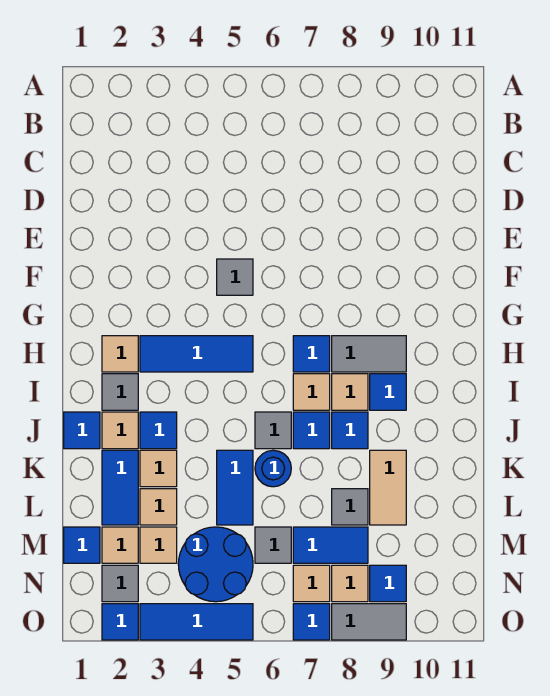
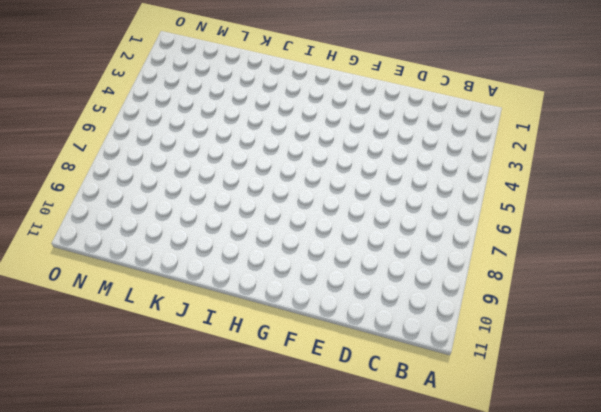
none -> grey 1x1 tile [217,259,253,295]
none -> tan 1x1 tile [102,336,138,372]
none -> blue 1x3 tile [140,336,253,372]
none -> blue 1x1 tile [293,336,330,372]

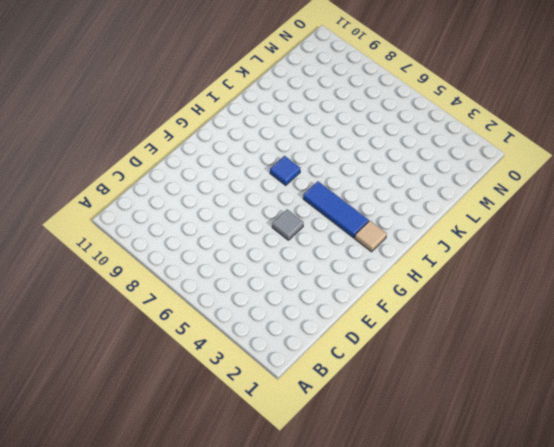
none -> grey 1x2 tile [332,336,406,372]
none -> grey 1x1 tile [102,374,138,410]
none -> tan 1x1 tile [293,374,330,410]
none -> tan 1x1 tile [332,374,368,410]

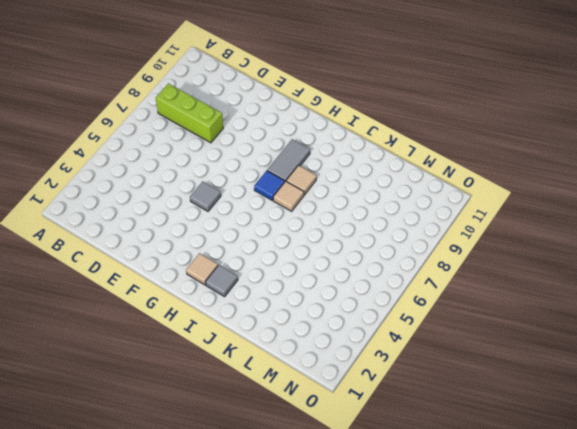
lime 1x3 brick [156,84,223,143] -> none
none -> blue 1x3 tile [140,336,253,372]
none -> blue 1x1 tile [370,374,406,410]
none -> blue 1x1 tile [64,412,100,449]
none -> tan 1x1 tile [102,412,138,449]

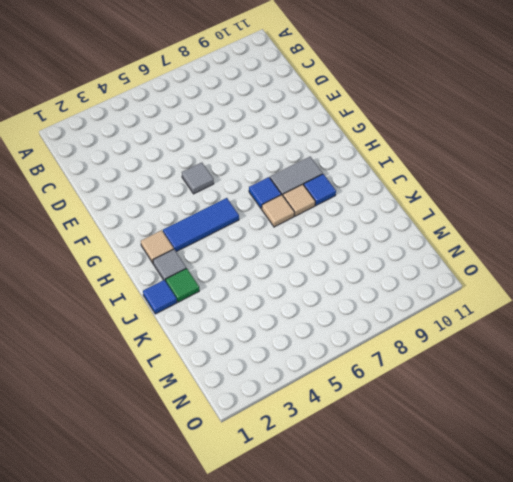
green 1x1 tile [166,268,199,302] -> tan 1x1 tile [102,412,138,449]
none -> blue 1x1 tile [140,412,177,449]
none -> grey 1x1 tile [255,412,291,449]
none -> blue 1x1 tile [293,412,330,449]
none -> blue 1x1 tile [332,412,368,449]

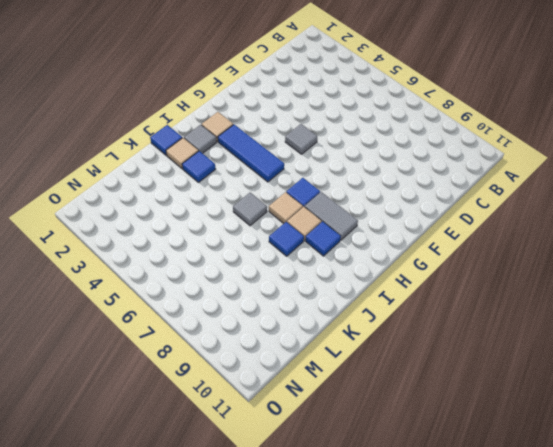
none -> blue 1x1 tile [293,412,330,449]
none -> blue 1x2 tile [102,450,138,525]
none -> tan 1x1 tile [140,450,177,487]
none -> blue 1x2 tile [217,450,253,525]

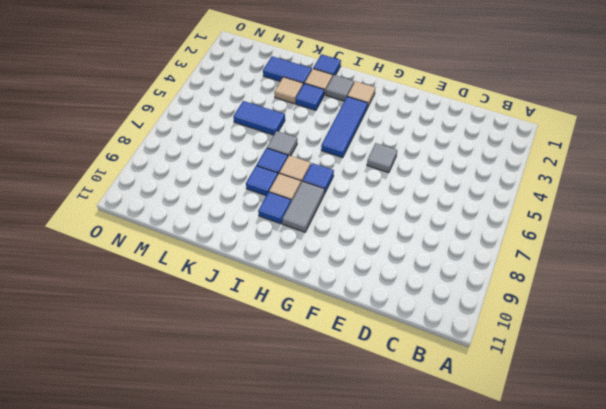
none -> blue 1x1 round brick [255,450,291,487]
none -> tan 1x2 tile [370,450,406,525]
none -> tan 1x1 tile [140,489,177,525]
none -> grey 1x1 tile [332,489,368,525]

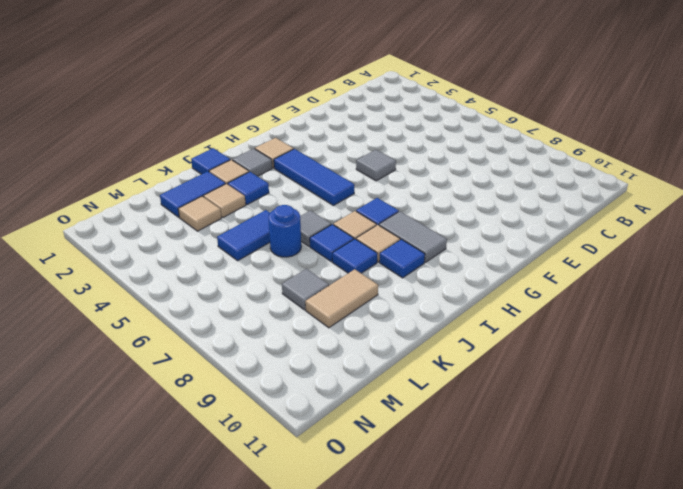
none -> blue 1x1 tile [64,527,100,563]
none -> tan 1x1 tile [102,527,138,563]
none -> tan 1x1 tile [140,527,177,563]
none -> blue 2x2 round brick [178,527,253,602]

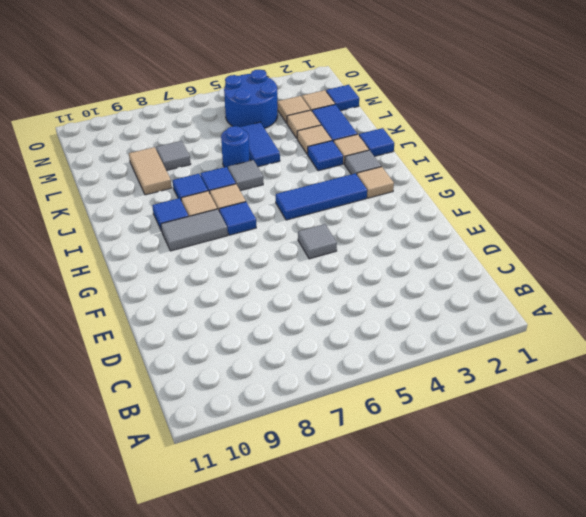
none -> grey 1x1 tile [255,527,291,563]
none -> blue 1x2 tile [293,527,368,563]
none -> grey 1x1 tile [102,565,138,602]
none -> tan 1x1 tile [293,565,330,602]

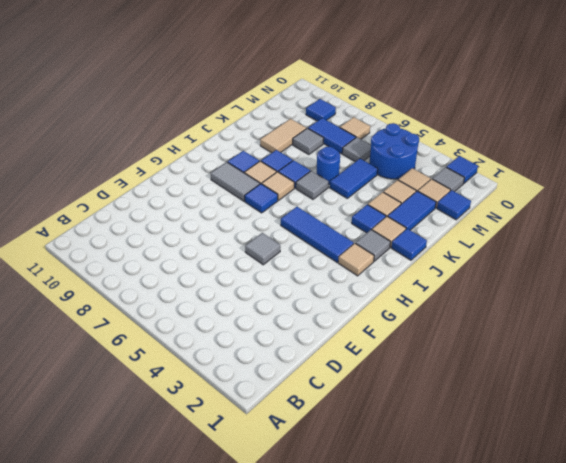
none -> tan 1x1 tile [332,565,368,602]
none -> blue 1x3 tile [140,604,253,640]
none -> blue 1x1 tile [293,604,330,640]
none -> grey 1x2 tile [332,604,406,640]

